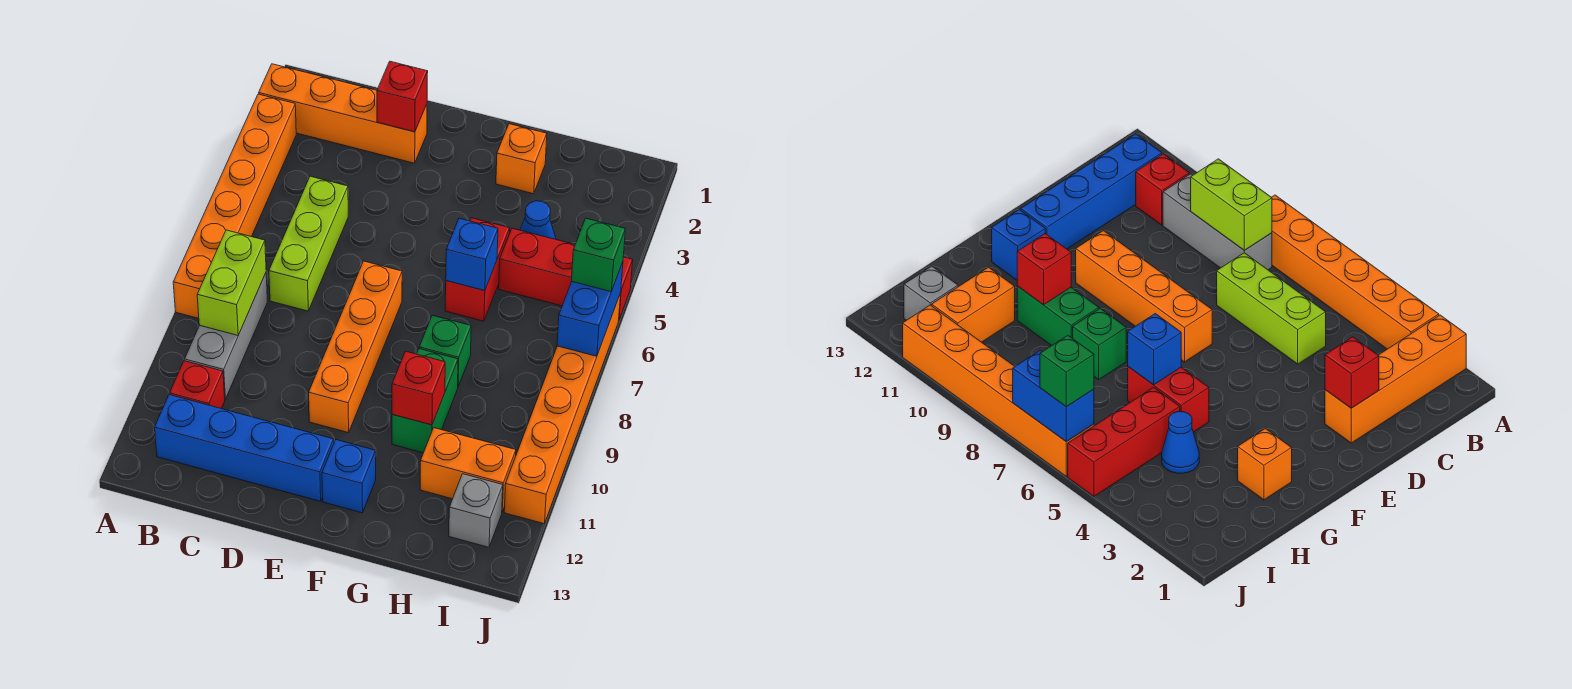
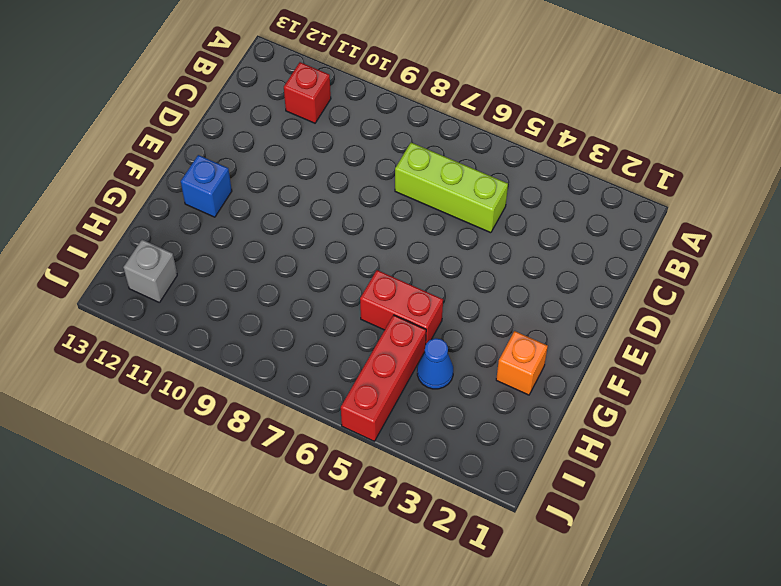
none -> orange 1x4 brick [259,64,427,163]
none -> orange 1x6 brick [173,94,296,318]
none -> grey 1x3 brick [185,273,267,399]

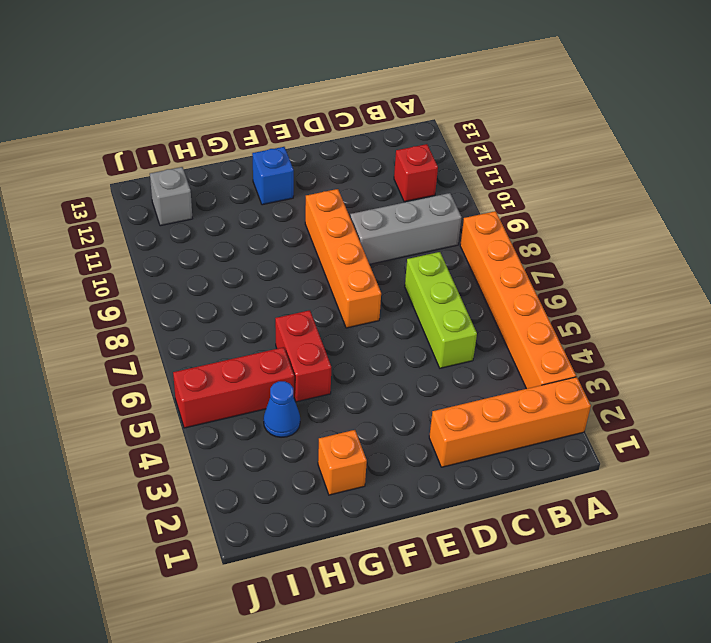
grey 1x3 brick [350,193,462,264] -> grey 1x3 brick turned to [185,273,267,399]
none -> blue 1x4 brick [154,395,334,501]
none -> green 1x1 brick [419,315,471,387]
none -> green 1x2 brick [392,349,458,453]

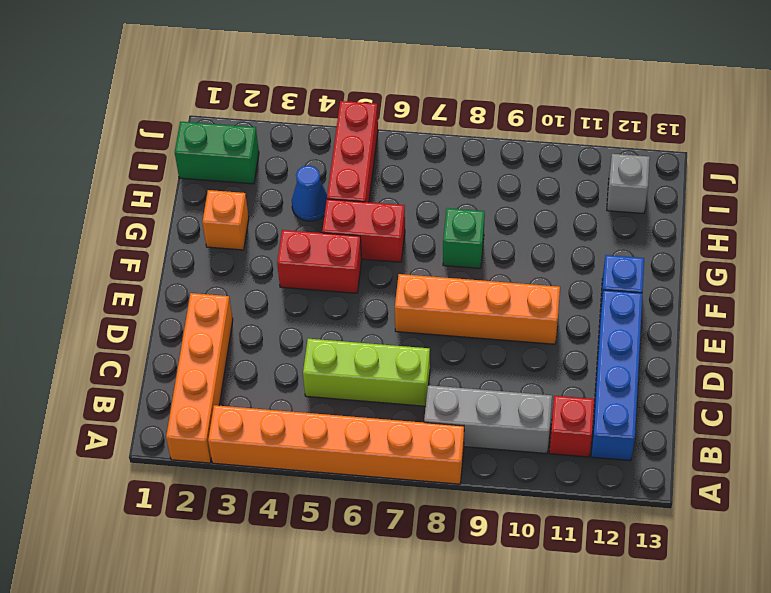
red 1x2 brick [277,230,362,293] -> none
green 1x2 brick [175,122,259,184] -> green 1x2 brick moved to [392,349,458,453]
none -> orange 1x2 brick [420,428,516,512]
none -> orange 1x6 brick [504,293,621,524]
none -> lime 1x2 brick [197,230,266,335]

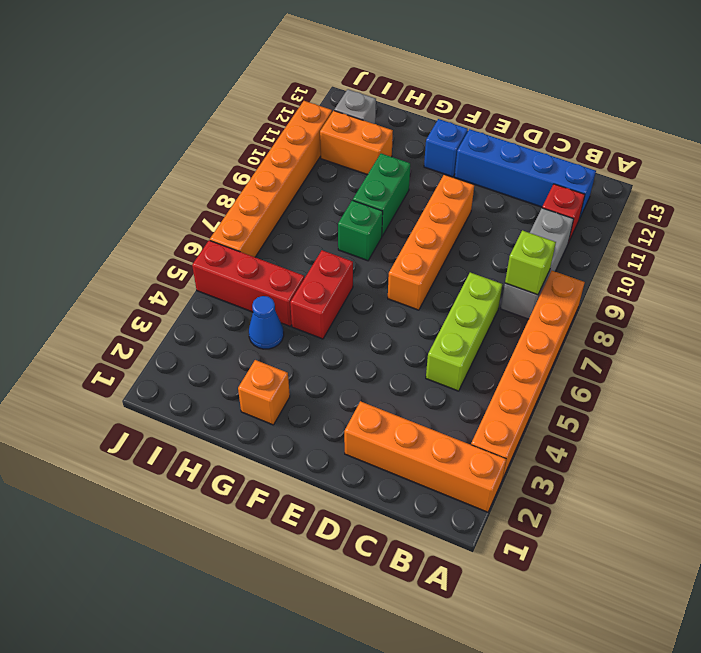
lime 1x1 brick [505,230,556,295] -> lime 1x2 brick [197,230,266,335]
none -> red 1x1 brick [377,61,428,132]
none -> blue 1x1 brick [446,218,498,291]
none -> red 1x1 brick [392,351,445,425]

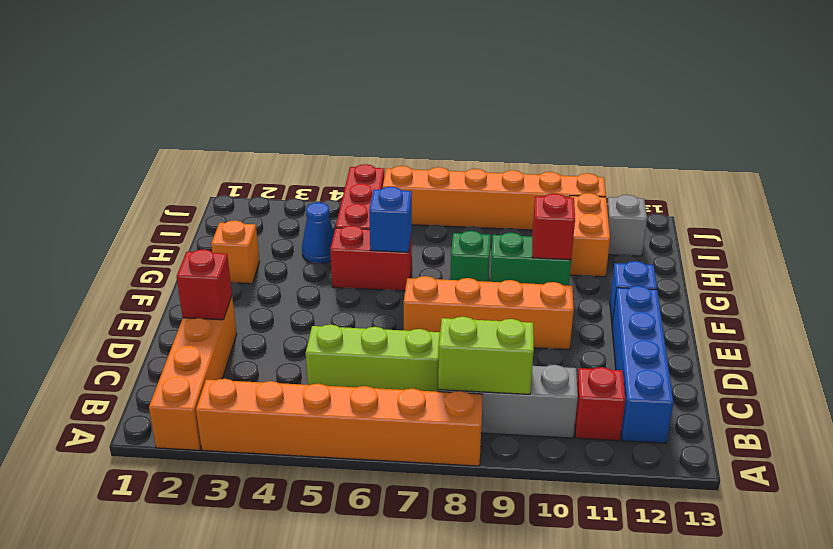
none -> blue 1x2 brick [557,262,623,356]
none -> green 1x1 brick [571,218,625,292]

